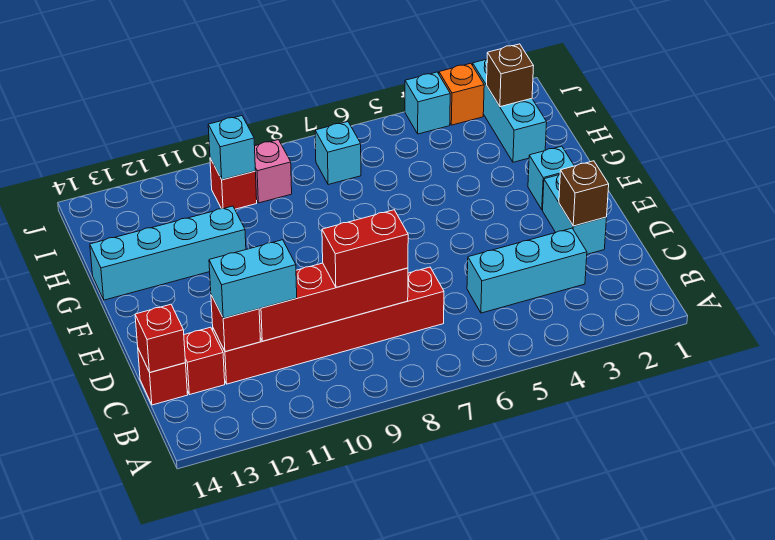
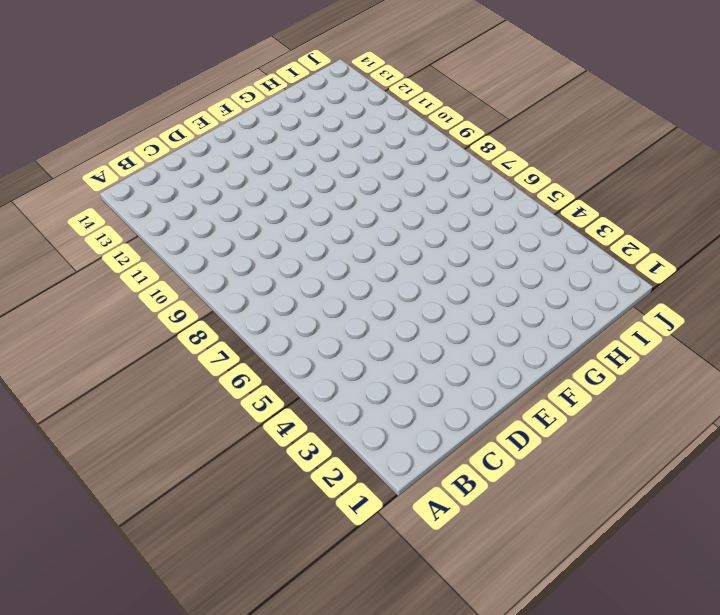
none -> cyan 1x3 brick [467,228,587,313]
none -> red 1x6 brick [213,267,444,384]
none -> red 1x1 brick [184,327,225,395]

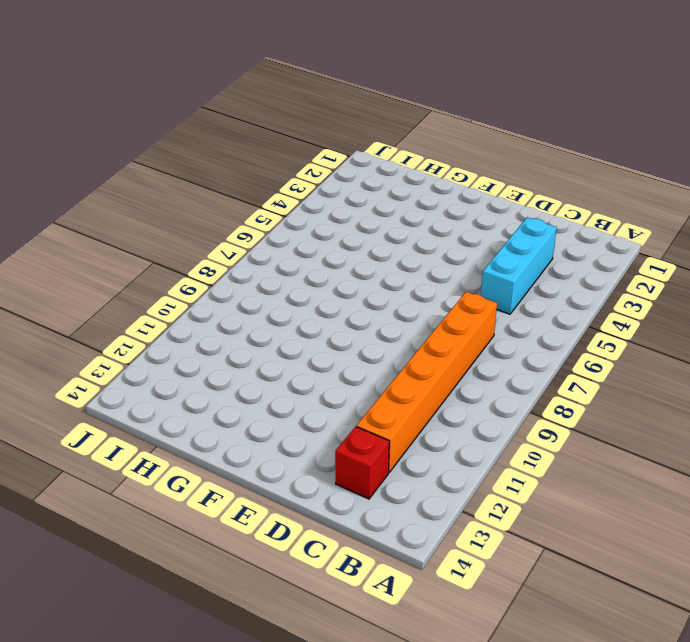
orange 1x6 brick [357,292,497,472] -> red 1x6 brick [213,267,444,384]
none -> red 1x1 brick [138,349,188,405]
none -> cyan 1x2 brick [543,175,607,254]
none -> cyan 1x1 brick [528,146,574,210]

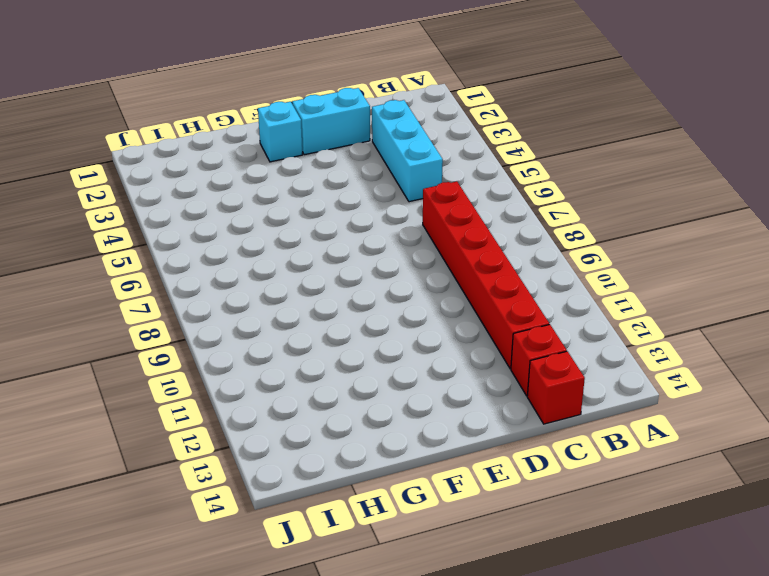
none -> cyan 1x4 brick [90,206,246,300]
none -> cyan 1x3 brick [473,59,547,162]
none -> cyan 1x1 brick [315,122,361,185]

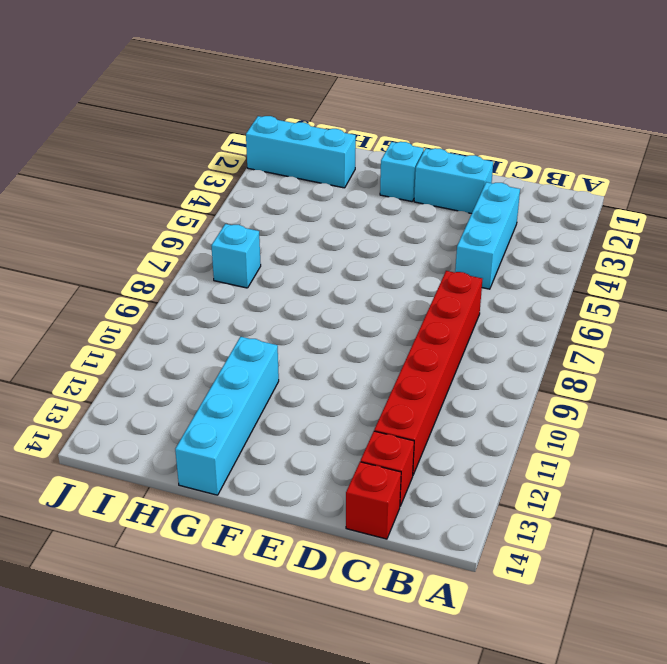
none -> pink 1x1 brick [255,140,292,203]
none -> red 1x1 brick [210,158,257,209]
none -> orange 1x1 brick [439,63,484,125]

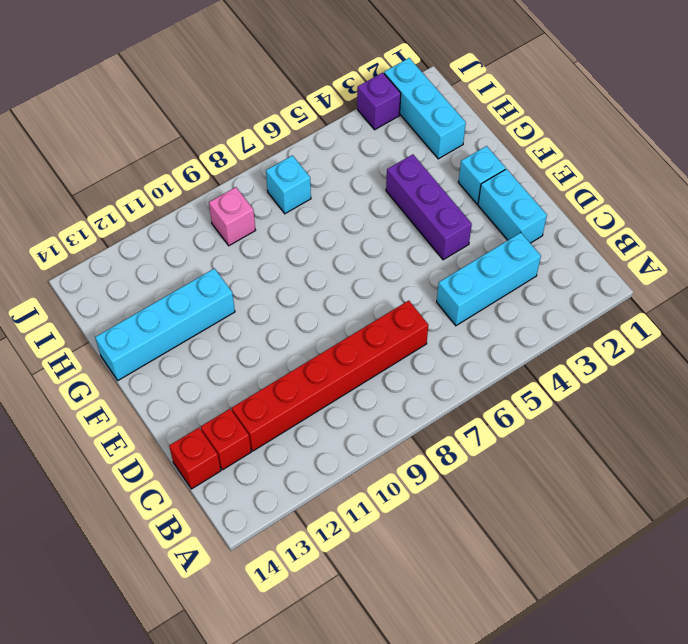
purple 1x3 brick [386,154,472,260] -> none
purple 1x1 brick [357,73,401,130] -> orange 1x1 brick [439,63,484,125]
none -> red 1x1 brick [210,158,257,209]
none -> cyan 1x1 brick [405,72,450,134]
none -> red 1x4 brick [259,263,408,341]

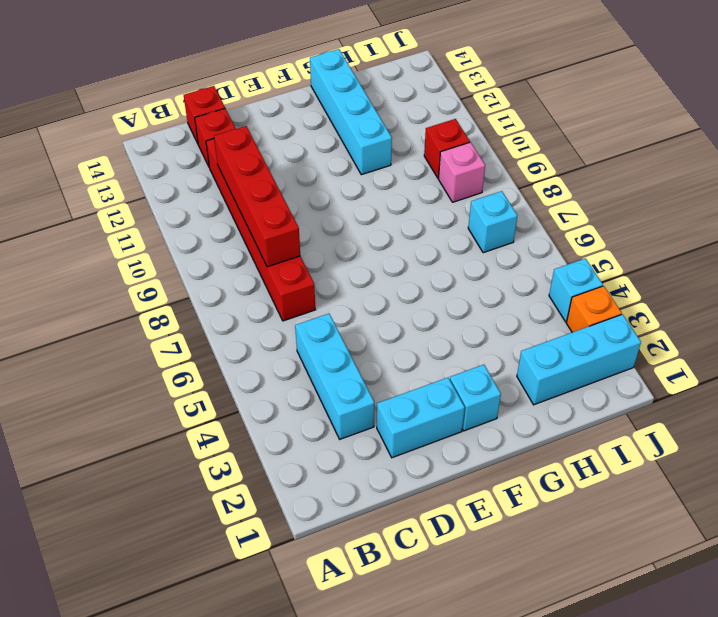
none -> red 1x1 brick [211,295,261,352]
none -> red 1x1 brick [135,304,186,372]
none -> brown 1x1 brick [559,161,609,226]

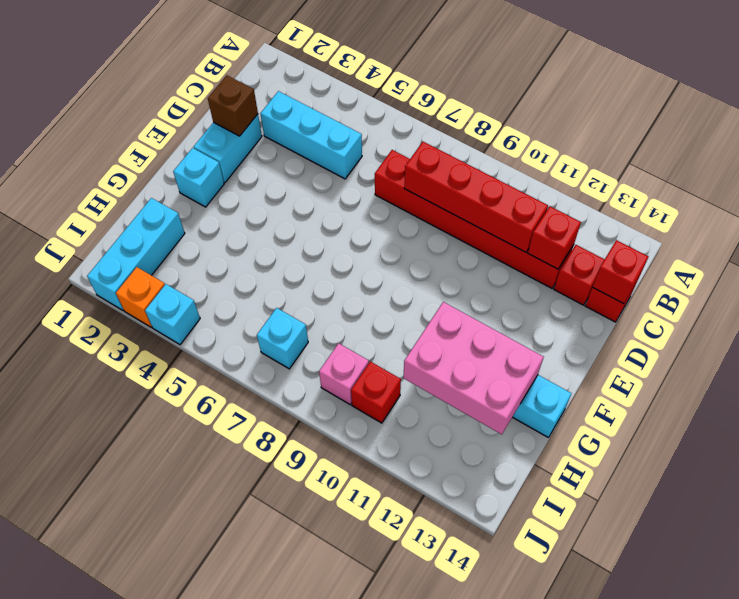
pink 2x3 brick [403,302,544,434] -> none
none -> brown 1x1 brick [487,44,533,107]
none -> cyan 1x1 brick [208,116,255,180]
none -> red 1x2 brick [322,210,408,288]

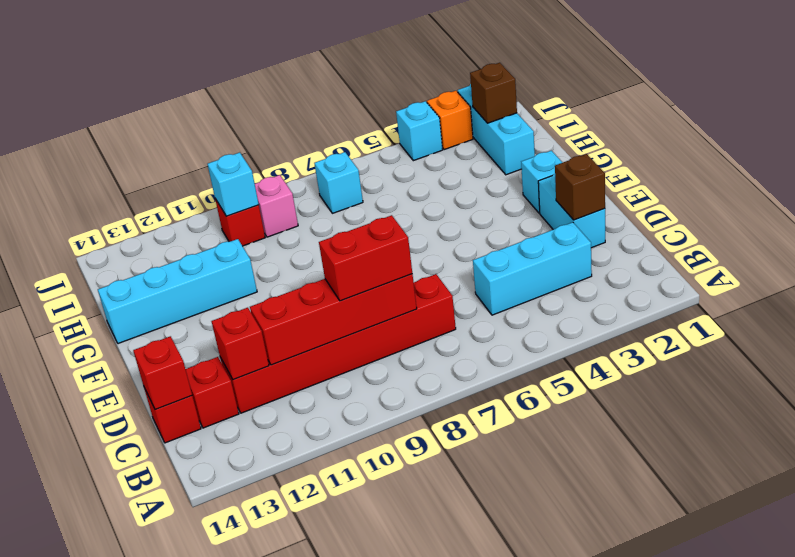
none -> cyan 1x2 brick [209,240,297,318]

